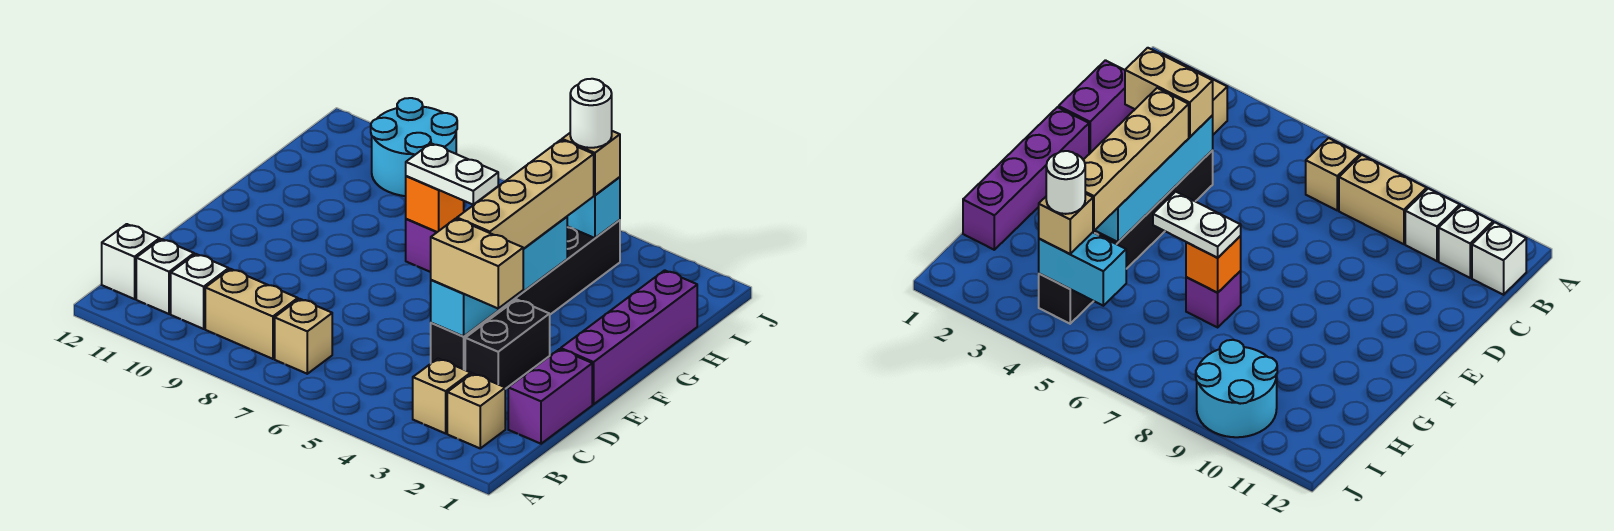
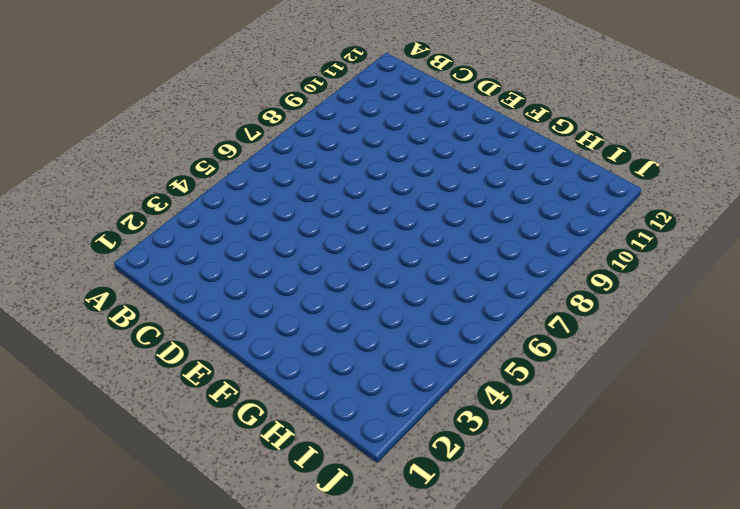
none -> tan 1x1 brick [447,373,505,448]
none -> tan 1x1 brick [413,359,471,433]
none -> tan 1x1 brick [275,299,332,374]

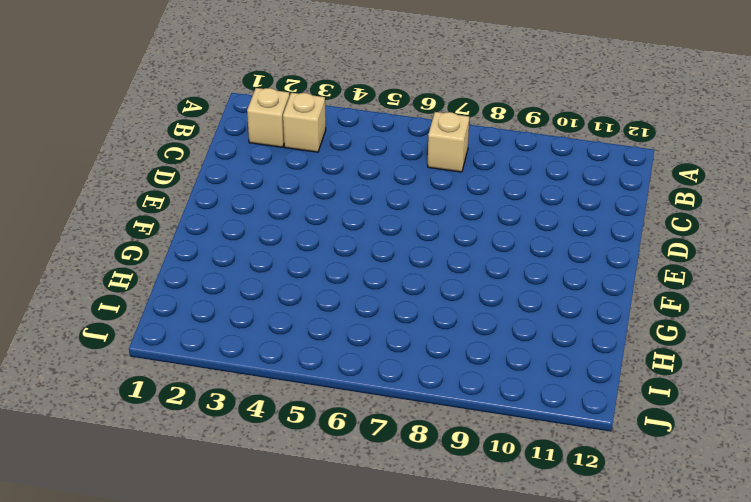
none -> tan 1x2 brick [205,269,298,359]
none -> white 1x1 brick [171,254,229,329]
none -> white 1x1 brick [136,239,194,314]

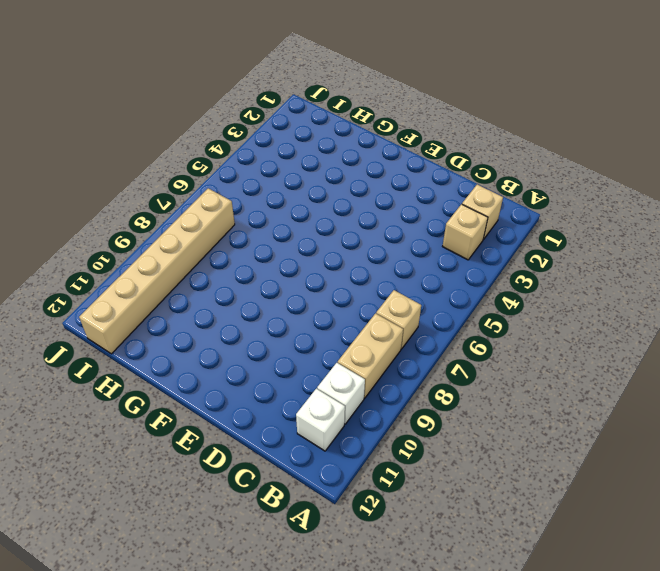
tan 1x6 brick [79,188,235,354] -> cyan 2x2 round brick [371,98,457,196]
none -> white 1x1 brick [102,224,160,299]
none -> purple 1x2 brick [508,349,592,444]
none -> black 1x2 brick [465,299,550,389]

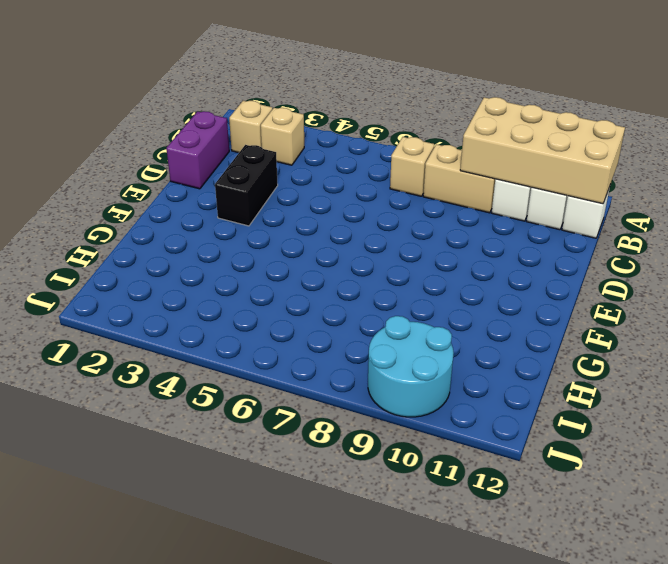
tan 2x4 brick [460,97,625,204] -> none
none -> black 1x6 brick [431,220,620,370]
none -> purple 1x4 brick [561,270,697,404]
none -> purple 1x1 brick [406,219,437,272]

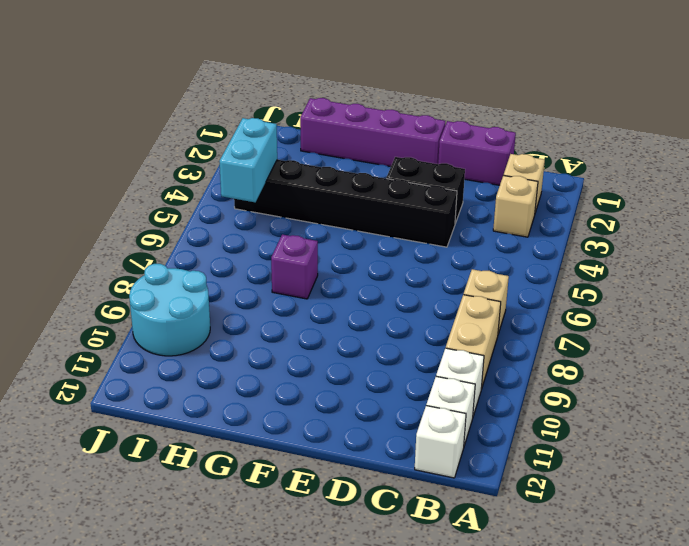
none -> cyan 1x4 brick [431,217,567,336]
none -> orange 1x1 brick [406,176,464,232]
none -> tan 1x2 brick [431,219,523,308]

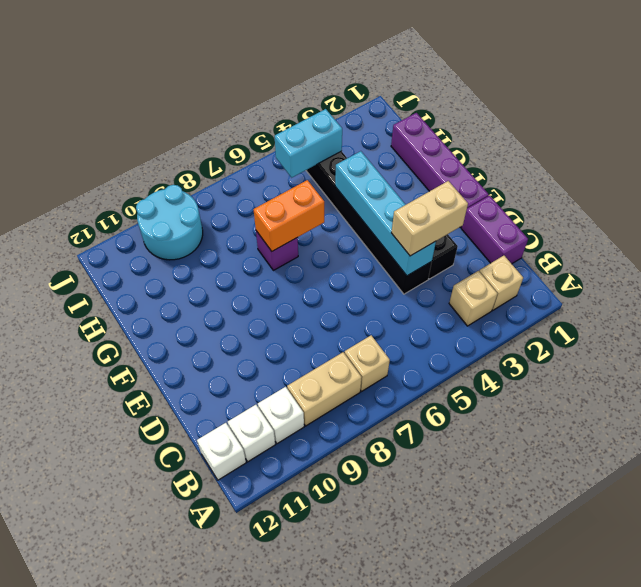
orange 1x2 brick [254,180,324,251] -> orange 1x1 brick [406,176,464,232]
none -> tan 1x4 brick [457,140,594,249]
none -> white 1x2 plate [406,143,498,205]
none -> tan 1x1 brick [562,131,620,195]

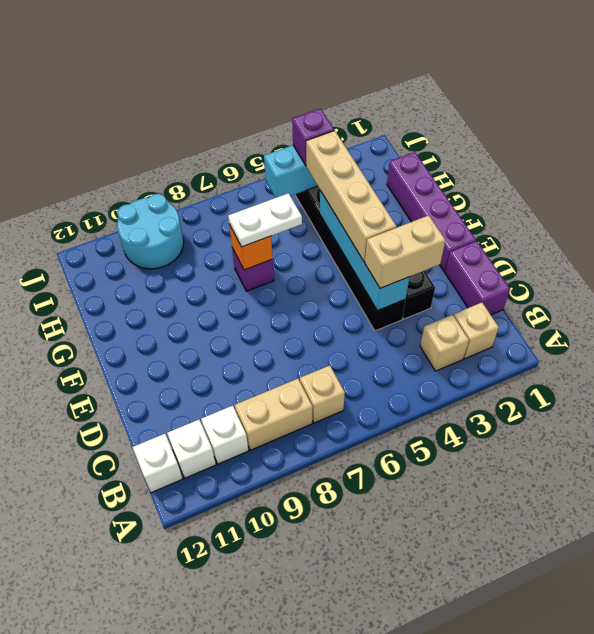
purple 1x1 brick [292,109,334,165] -> tan 1x1 brick [562,131,620,195]
none -> white 1x1 round brick [570,79,612,148]

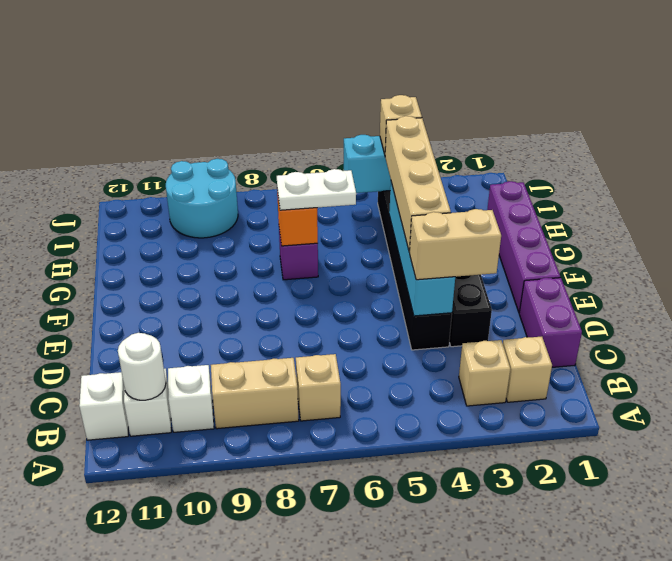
white 1x1 round brick [118,333,166,400] -> white 1x1 round brick moved to [570,79,612,148]

